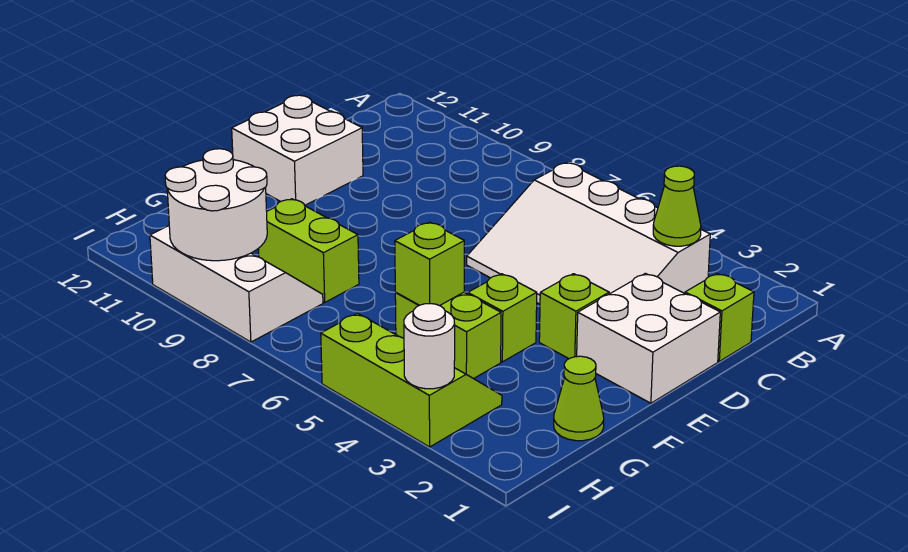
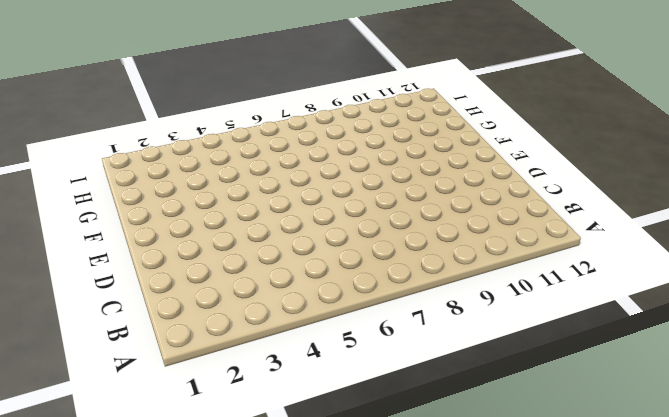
none -> white 3x4 slope [467,163,710,304]
none -> lime 1x1 brick [685,273,754,361]
none -> white 2x2 brick [577,273,720,403]

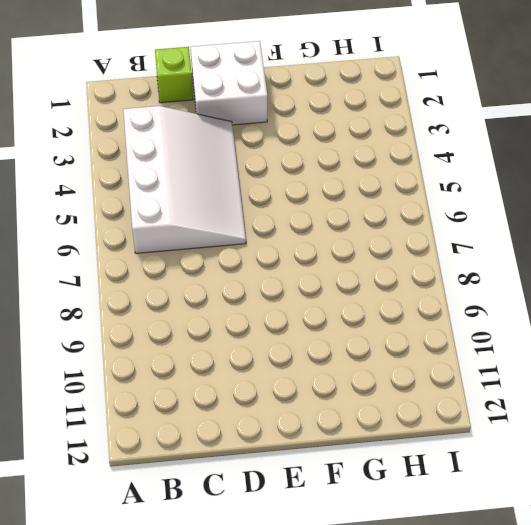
none -> white 2x2 brick [232,95,363,205]
none -> lime 1x1 brick [539,274,609,359]
none -> lime 1x1 brick [468,274,537,362]

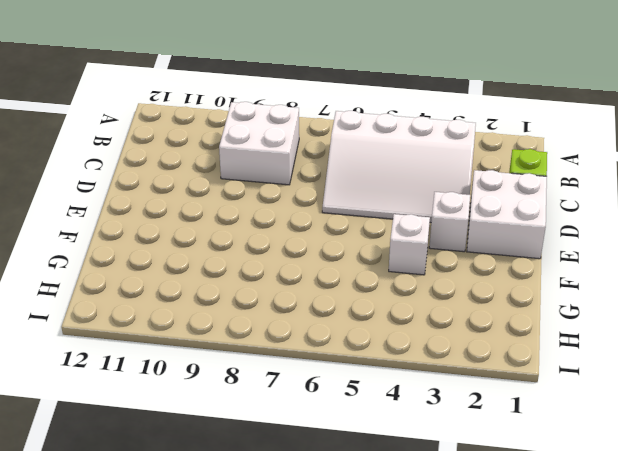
white 2x2 brick [219,102,299,185] -> white 2x2 brick moved to [232,95,363,205]
white 1x1 brick [429,192,470,252] -> lime 1x1 brick [539,274,609,359]
white 1x1 brick [389,214,430,275] -> lime 1x1 brick [468,274,537,362]
none -> lime 1x1 cone [554,356,604,441]
none -> lime 1x2 brick [395,292,501,379]
none -> lime 1x2 brick [259,199,359,302]

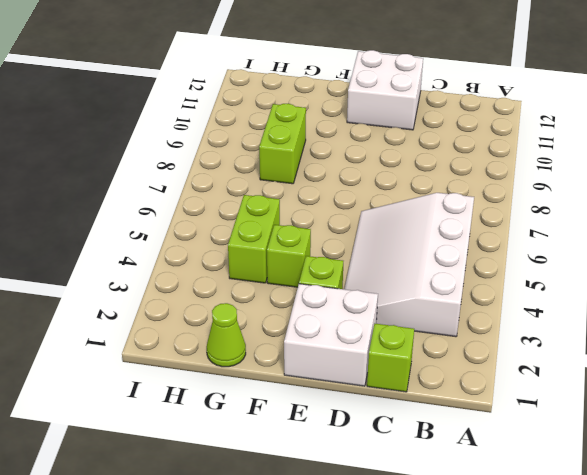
none -> lime 2x3 slope [321,313,502,447]
none -> white 2x3 slope [150,226,323,342]
none -> lime 1x1 cone [653,166,701,246]

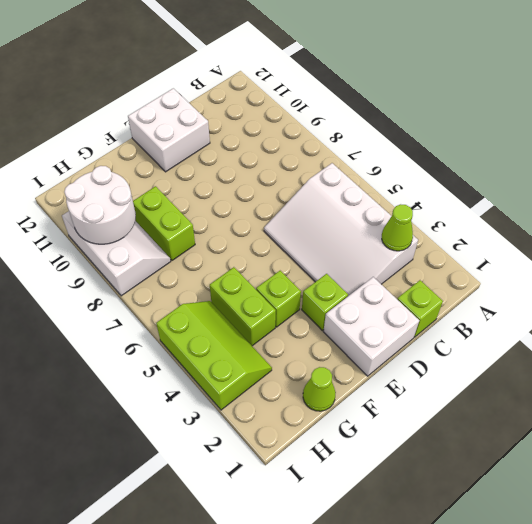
none -> lime 1x1 brick [395,222,464,306]
none -> white 1x1 round brick [404,304,455,389]

